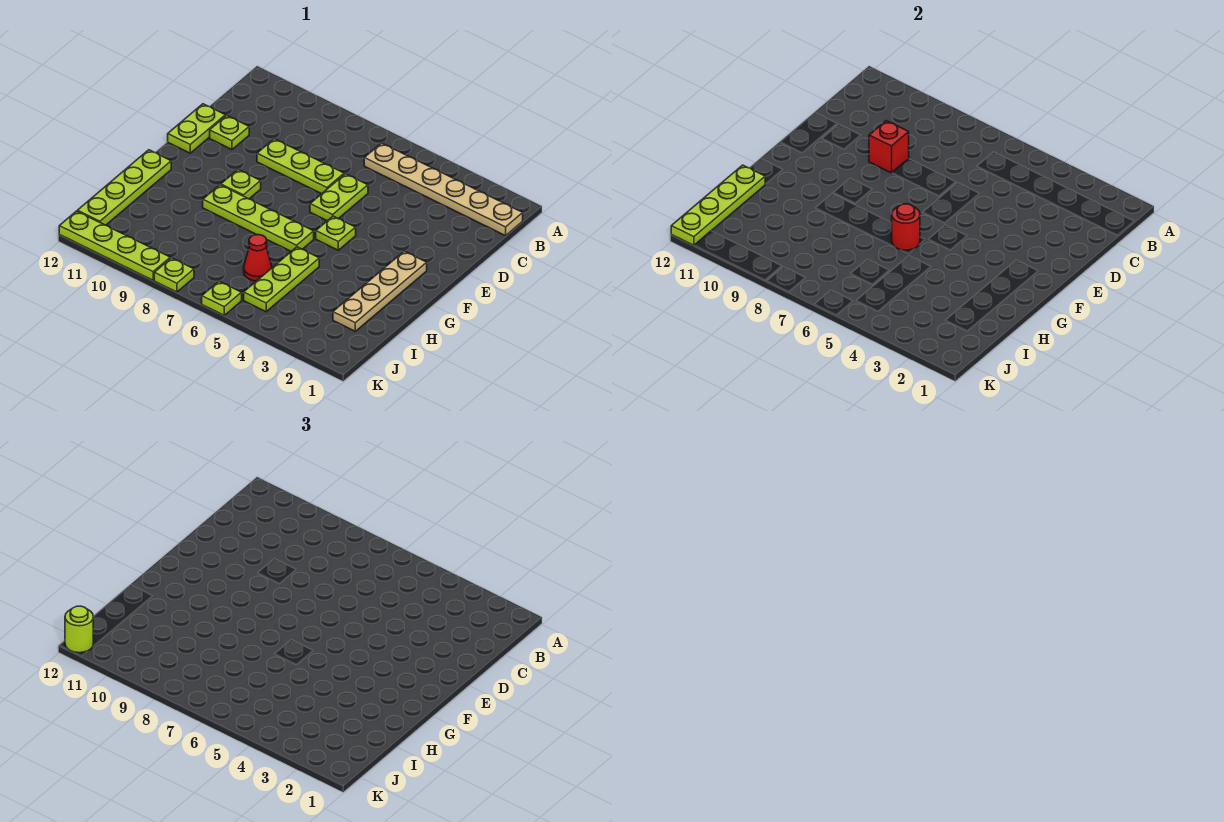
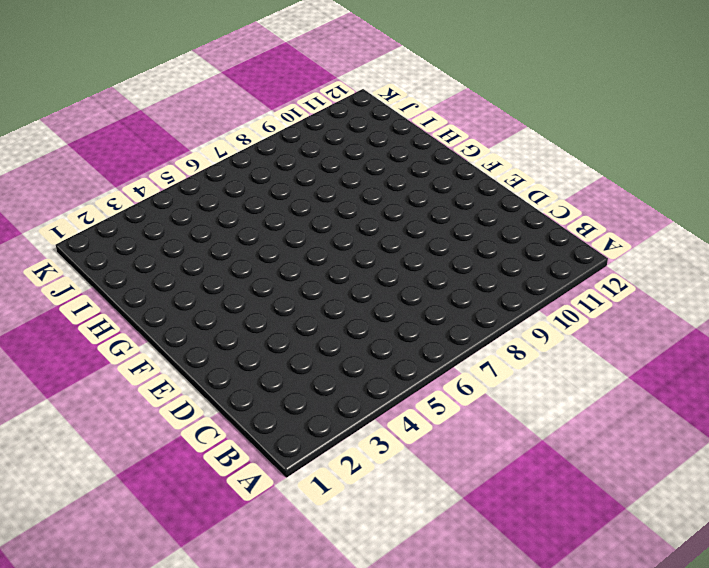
none -> tan 1x6 plate [364,143,523,236]
none -> lime 1x2 plate [310,174,368,221]
none -> lime 1x3 plate [257,139,344,194]

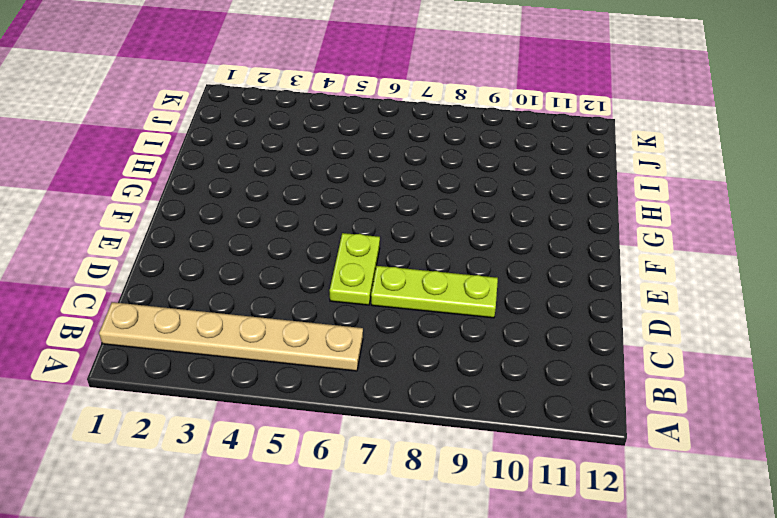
none -> lime 1x1 plate [210,115,249,150]
none -> lime 1x2 plate [168,104,226,153]
none -> tan 1x4 plate [333,251,427,331]

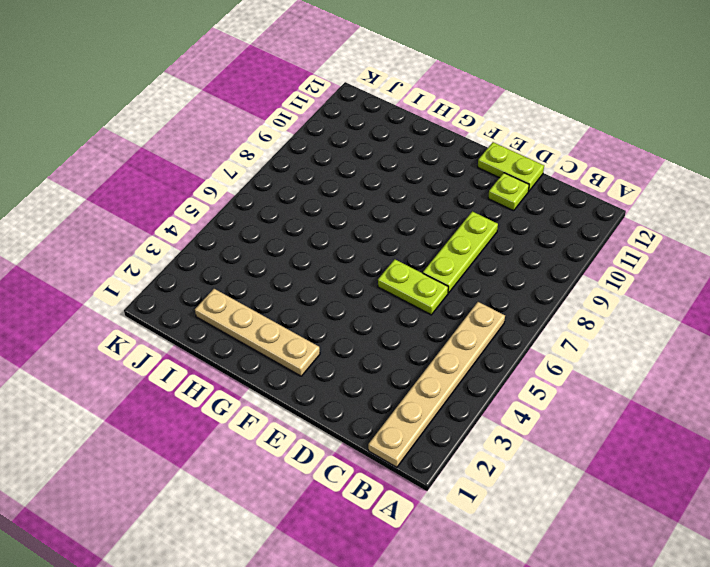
none -> lime 1x1 plate [316,216,356,250]
none -> lime 1x1 plate [221,169,261,199]
none -> lime 1x4 plate [203,185,314,251]

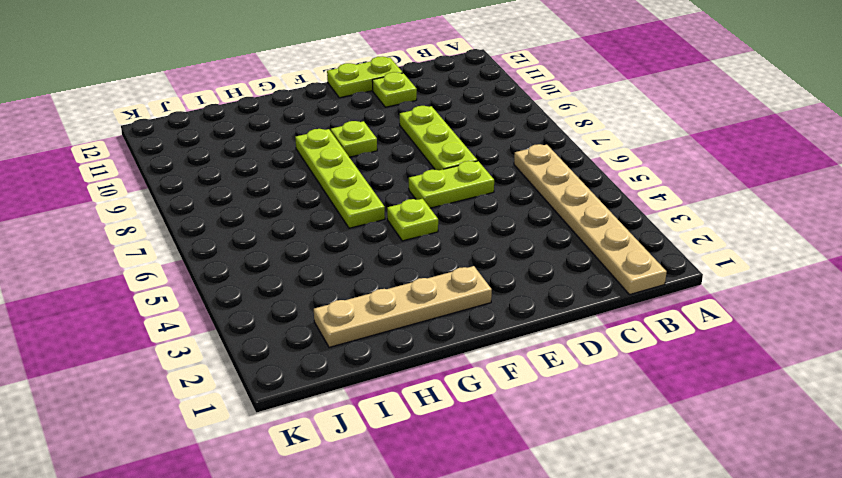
none -> lime 1x4 plate [77,150,171,225]
none -> lime 1x3 plate [244,247,319,312]
none -> red 1x1 cone [244,235,272,281]

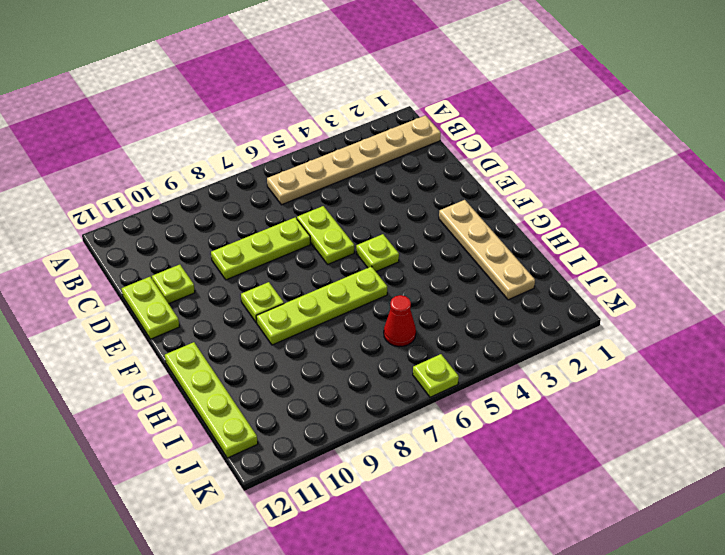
none -> lime 1x3 plate [244,247,319,312]
none -> lime 1x1 plate [154,258,194,292]
none -> lime 1x4 plate [59,211,170,280]

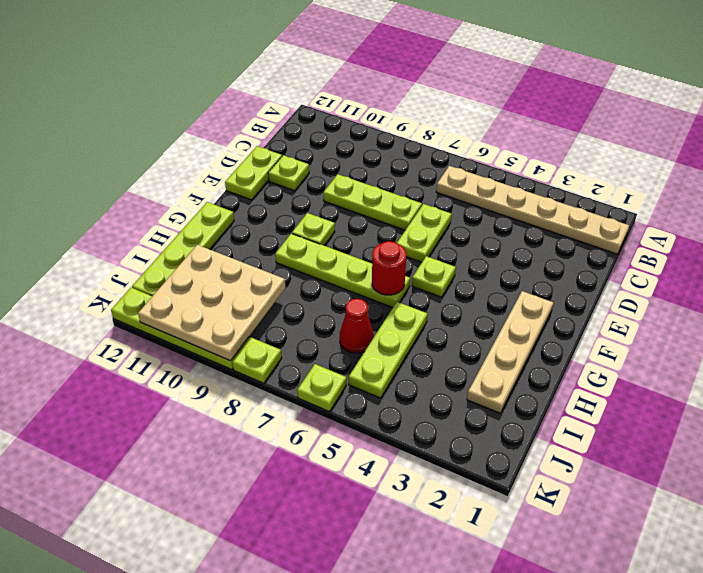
tan 3x3 plate [138,245,286,361] -> none
none -> red 1x1 brick [869,121,909,173]
none -> lime 1x4 plate [671,165,765,245]
none -> lime 1x1 round brick [65,606,93,653]

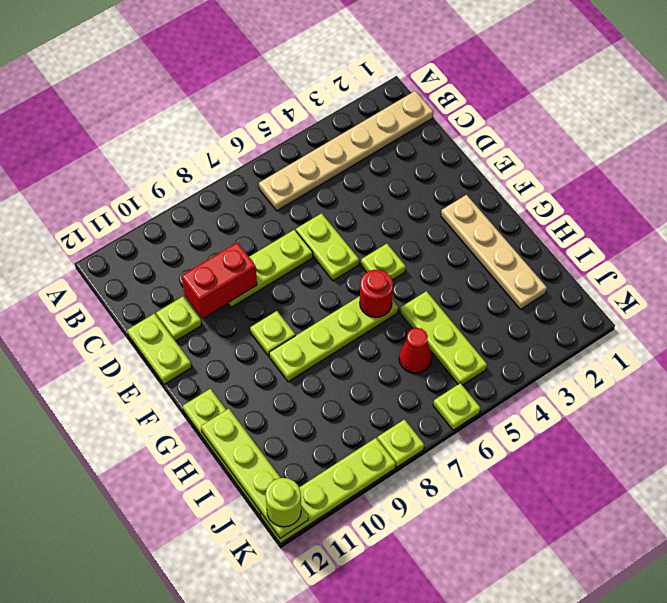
red 1x2 brick [182,242,257,318] -> red 1x1 brick [869,121,909,173]

